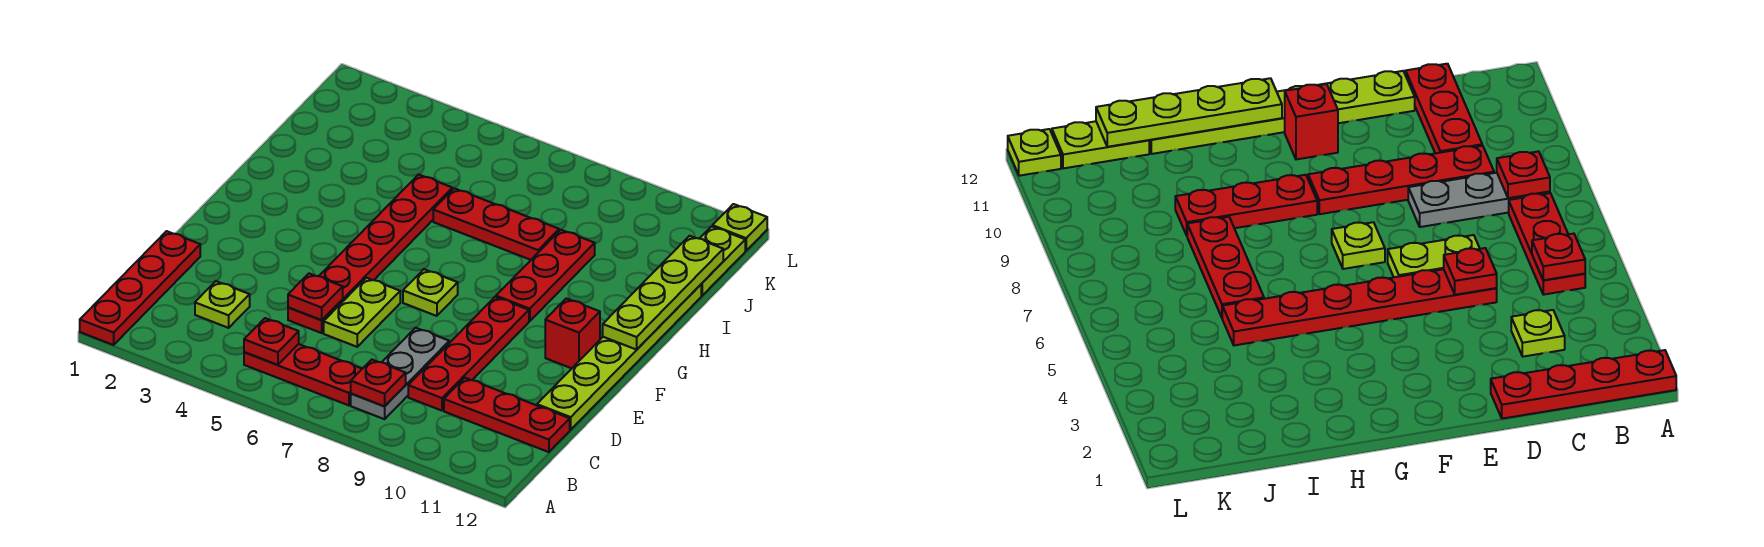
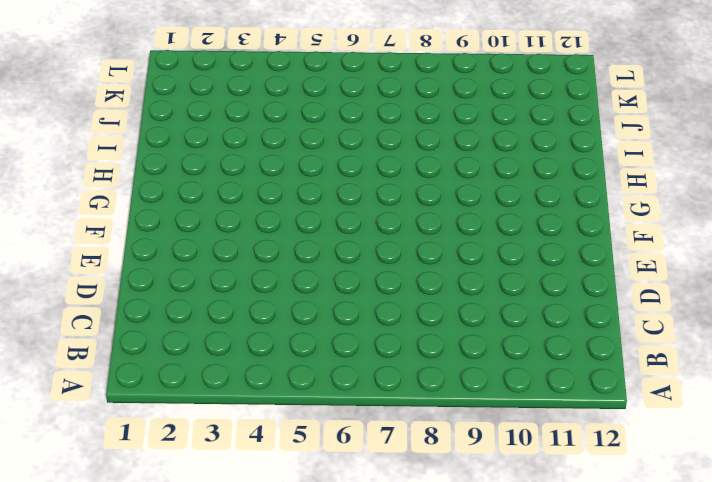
none -> red 1x4 plate [80,231,200,345]
none -> red 1x3 plate [244,344,362,405]
none -> grey 1x3 plate [351,328,449,419]

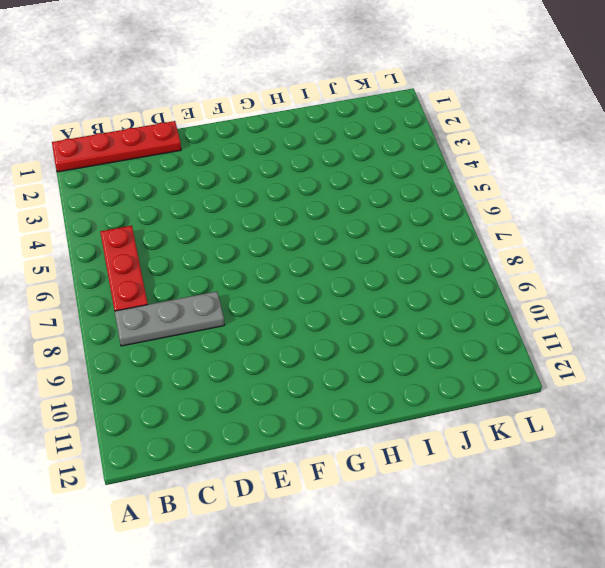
none -> lime 1x1 plate [195,281,250,328]
none -> red 1x4 plate [408,297,529,411]
none -> red 1x3 plate [444,378,570,452]

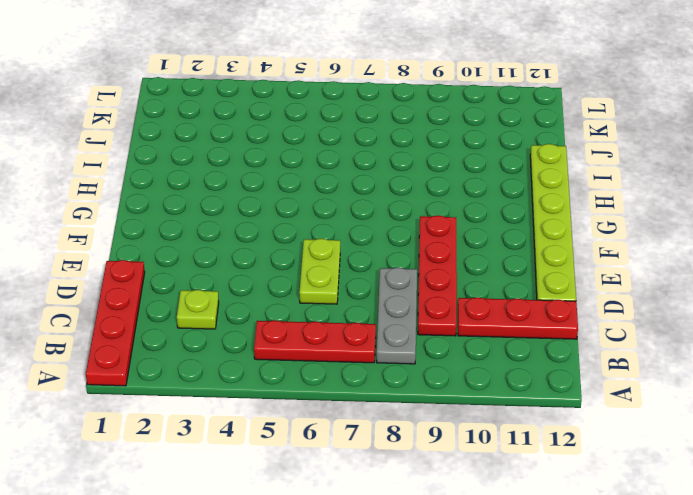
none -> red 1x6 plate [288,174,452,333]
none -> lime 1x1 plate [403,269,458,316]
none -> red 1x1 brick [545,298,600,368]

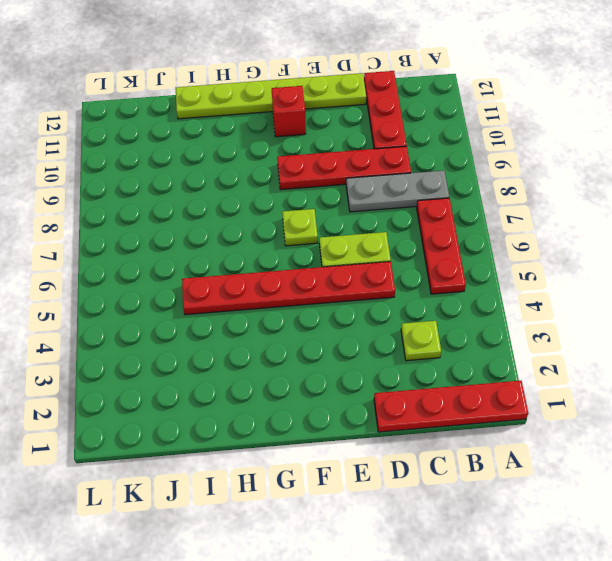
none -> red 1x3 plate [496,230,595,321]
none -> red 1x3 plate [433,188,559,260]
none -> lime 1x2 plate [699,226,745,295]

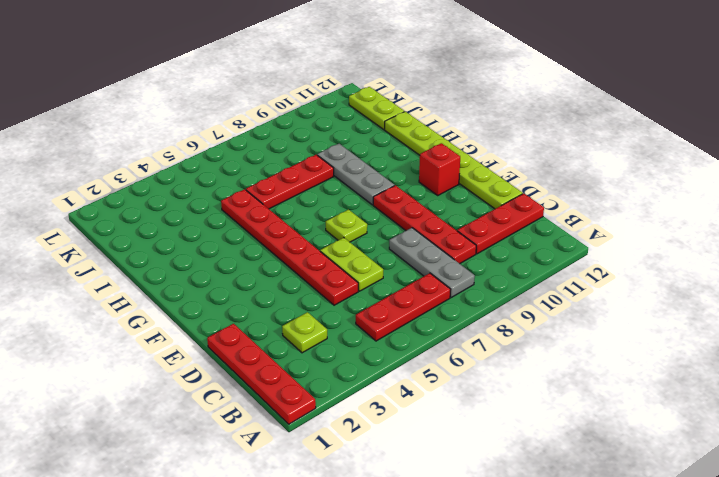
grey 1x3 plate [317,144,395,205] -> red 1x3 plate [496,230,595,321]
none -> lime 1x1 plate [713,204,767,251]
none -> red 1x1 plate [244,318,299,365]
none -> red 1x1 plate [351,360,406,406]

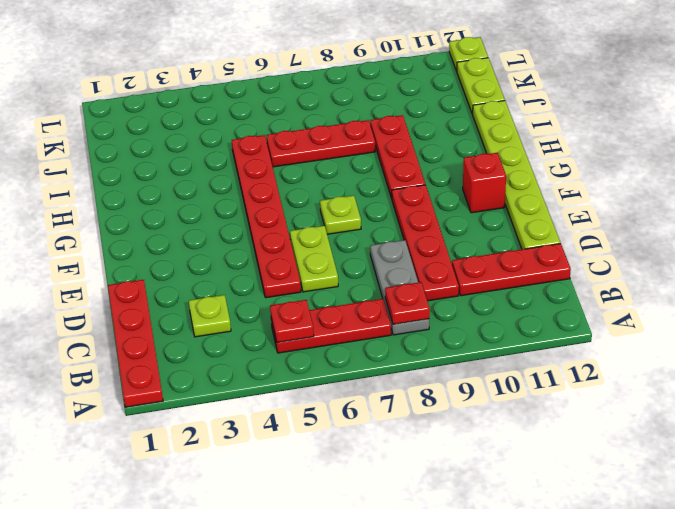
none -> red 1x1 plate [288,273,343,320]
none -> lime 1x4 plate [603,236,723,350]

